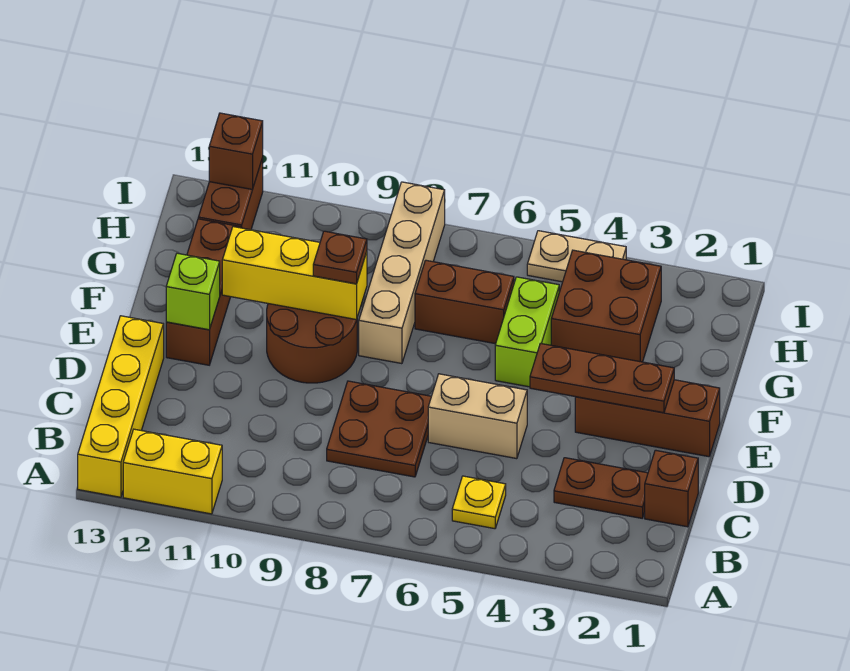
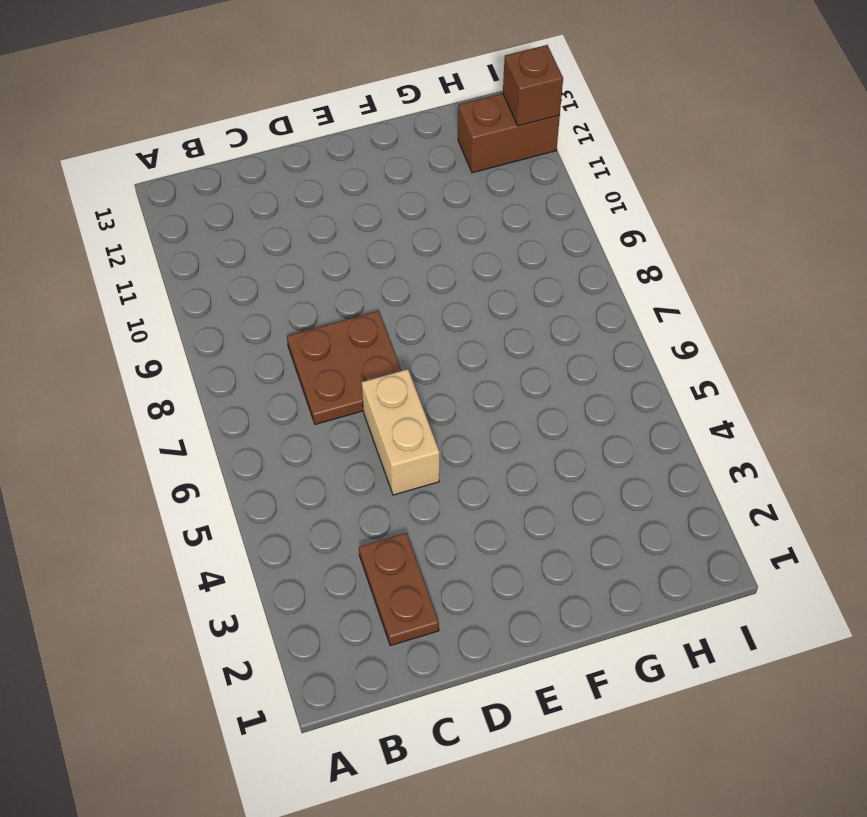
none -> yellow 1x2 brick [123,429,222,514]
none -> yellow 1x4 brick [78,316,164,497]
none -> yellow 1x1 plate [452,476,506,529]

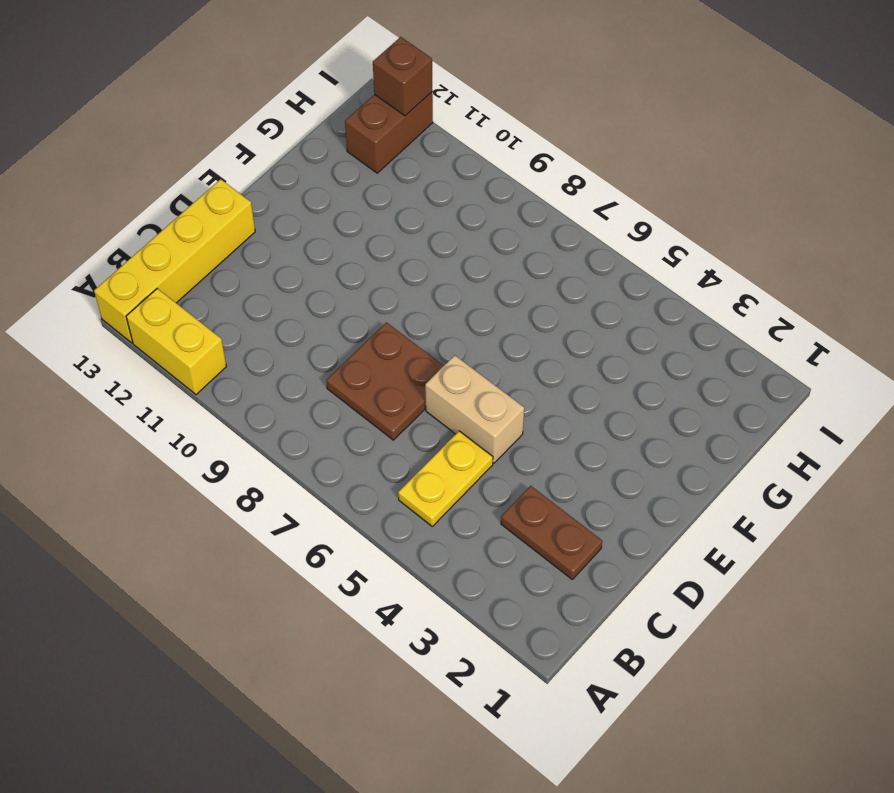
yellow 1x2 plate [398,431,493,526] -> yellow 1x1 plate [452,476,506,529]
none -> brown 1x1 brick [645,450,698,527]
none -> brown 1x3 brick [575,380,720,457]
none -> brown 2x2 round brick [267,304,357,383]

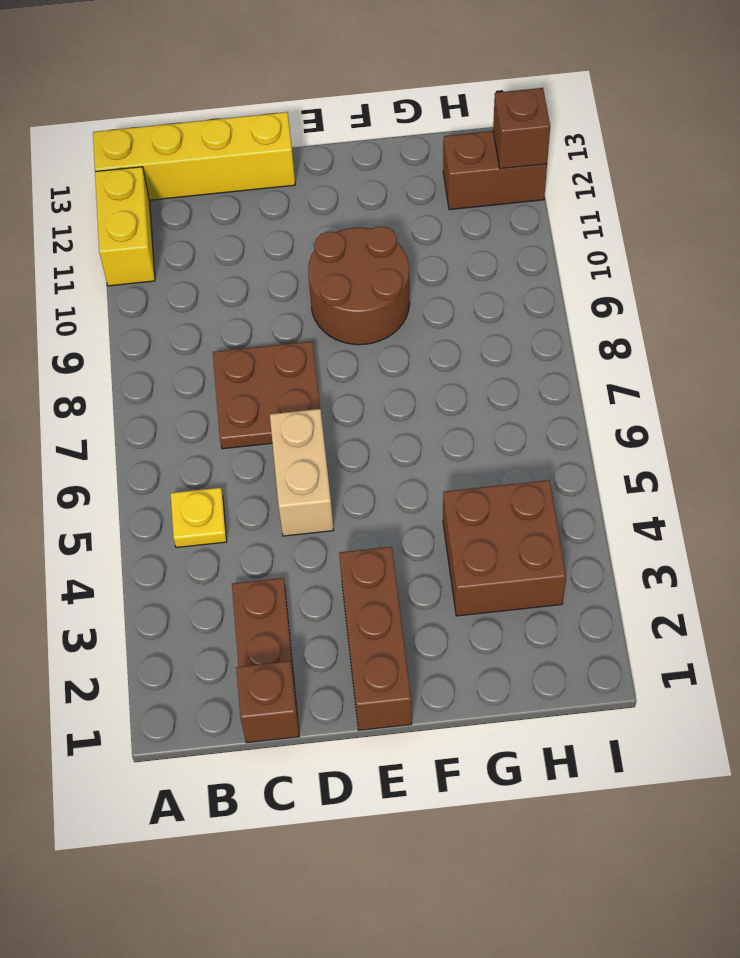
none -> brown 1x3 brick [166,219,241,365]
none -> lime 1x2 brick [495,277,559,387]
none -> tan 1x4 brick [359,182,445,364]

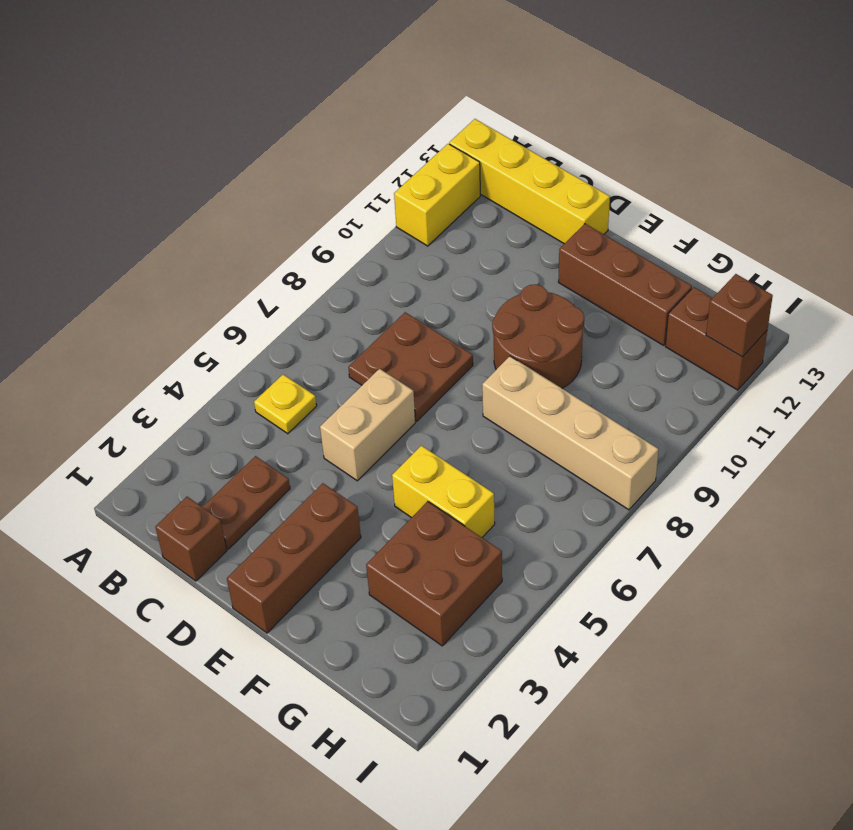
yellow 1x2 brick [392,446,495,537] -> lime 1x2 brick [495,277,559,387]
none -> brown 1x2 brick [415,260,514,344]
none -> tan 1x2 plate [527,231,626,282]
none -> brown 1x3 plate [530,343,674,413]

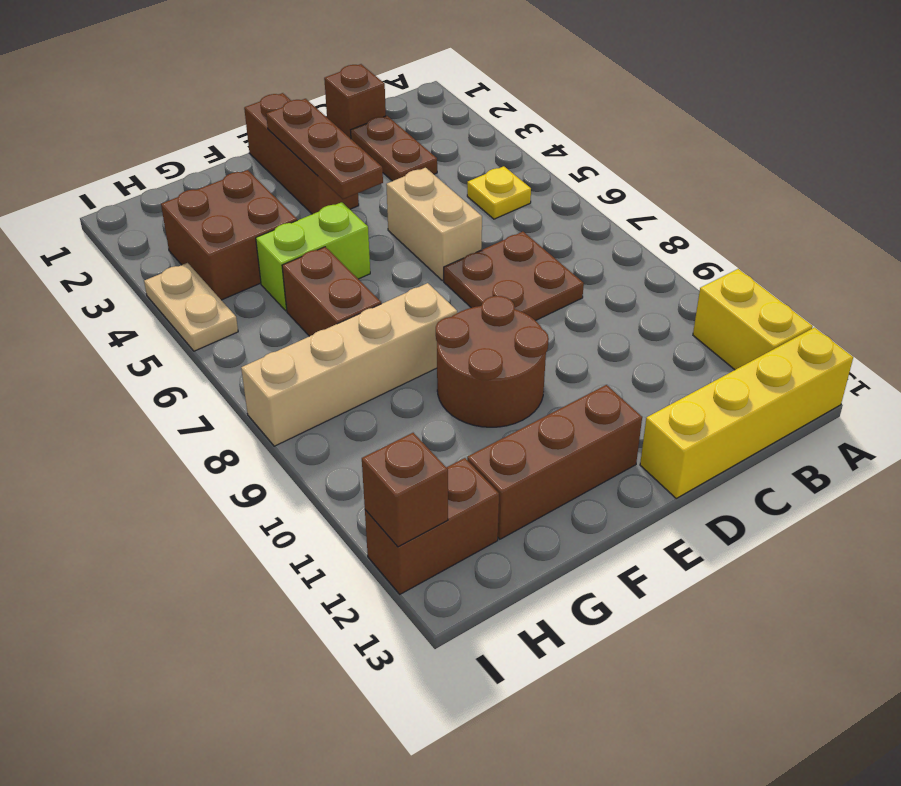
none -> lime 1x1 brick [166,253,220,330]
none -> yellow 1x3 brick [222,227,367,320]
none -> brown 1x1 plate [313,231,367,284]

